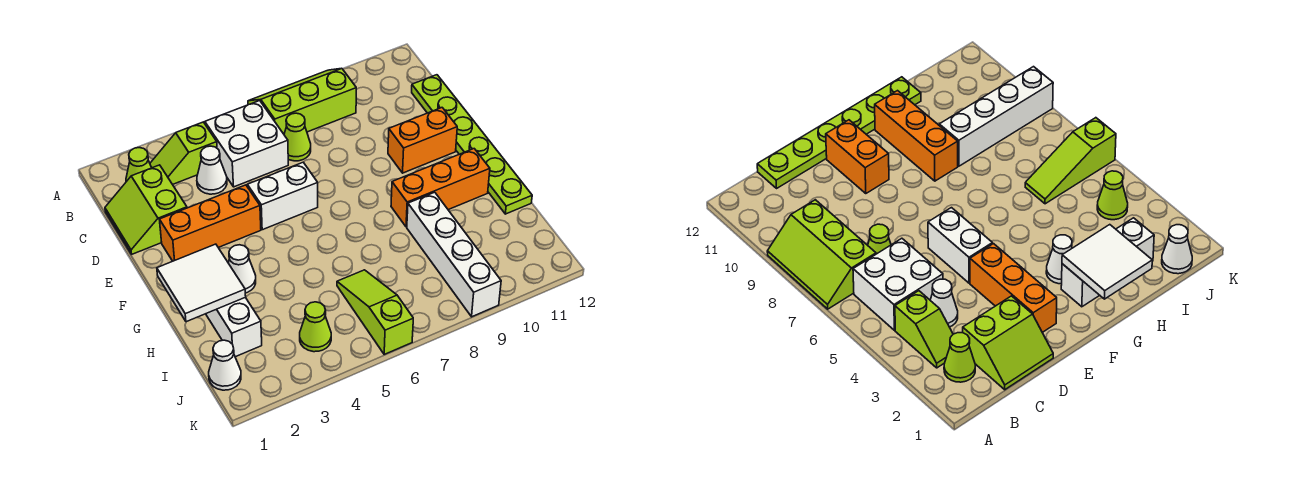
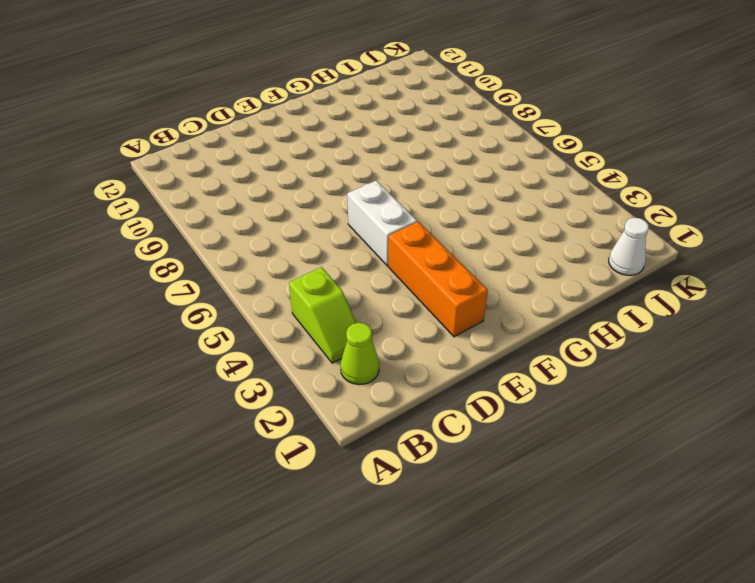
none -> lime 2x3 slope [248,68,356,134]
none -> white 2x2 brick [205,101,288,187]
none -> lime 2x2 slope [105,165,187,254]

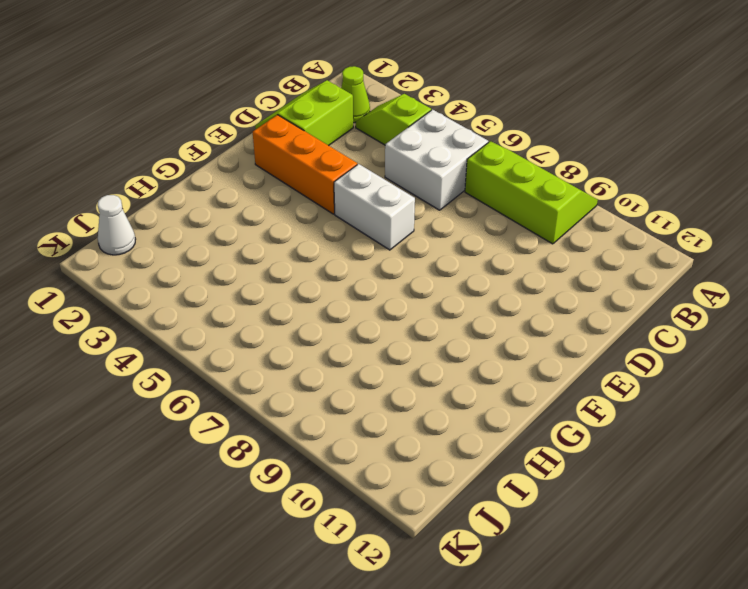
none -> white 1x1 cone [197,146,227,194]
none -> lime 1x1 cone [284,113,311,161]
none -> lime 1x6 plate [412,75,532,214]

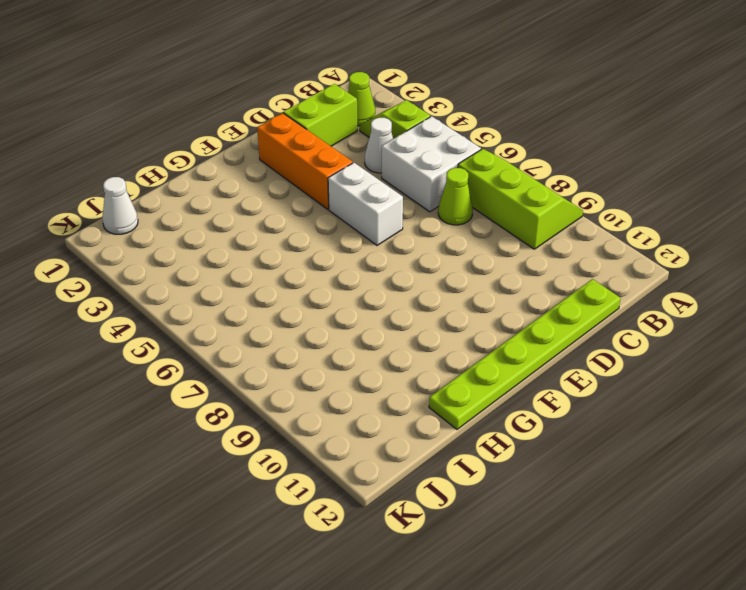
none -> orange 1x2 brick [388,108,457,173]
none -> white 1x3 brick [206,297,262,357]
none -> white 1x1 cone [228,245,256,293]

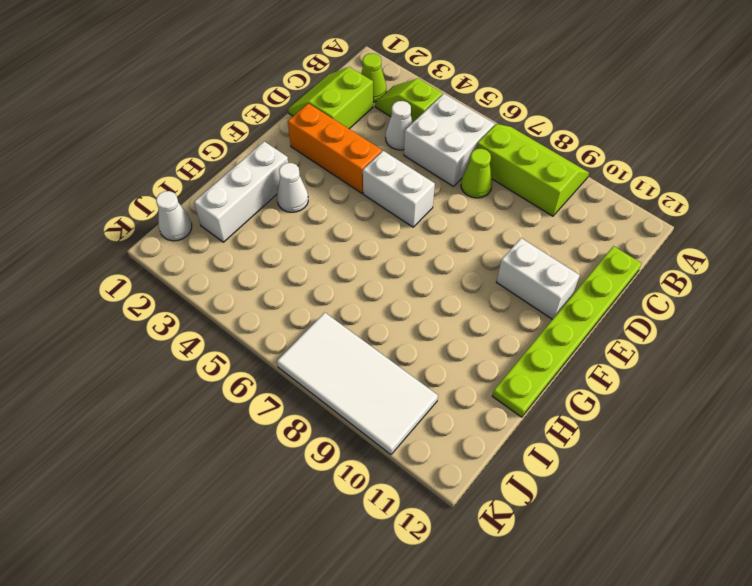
white 1x2 brick [497,238,580,319] -> orange 1x2 brick [388,108,457,173]
white 2x4 tile [277,312,438,455] -> white 1x4 brick [407,192,501,317]
none -> orange 1x3 brick [391,149,490,227]
none -> lime 1x3 slope [337,270,413,354]
none -> lime 1x1 cone [300,302,331,352]

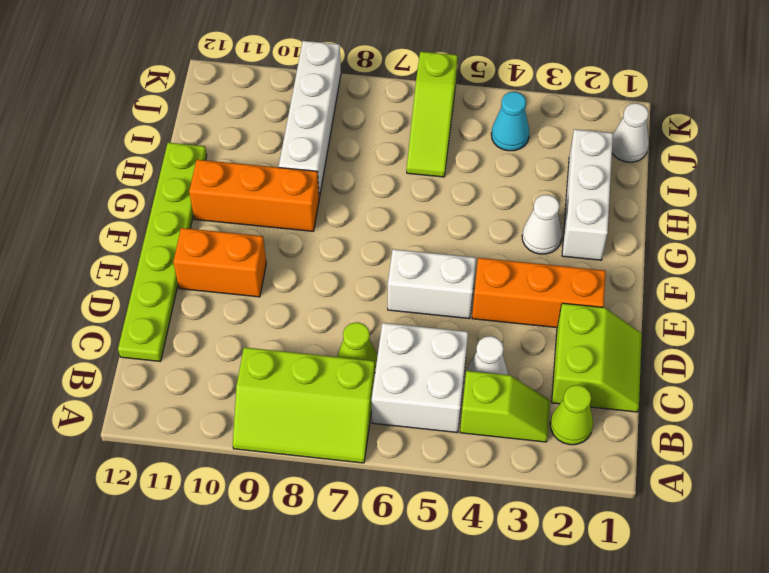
cyan 1x1 cone [491,92,529,151] -> lime 1x1 cone [300,302,331,352]
none -> white 2x2 tile [157,244,246,322]

